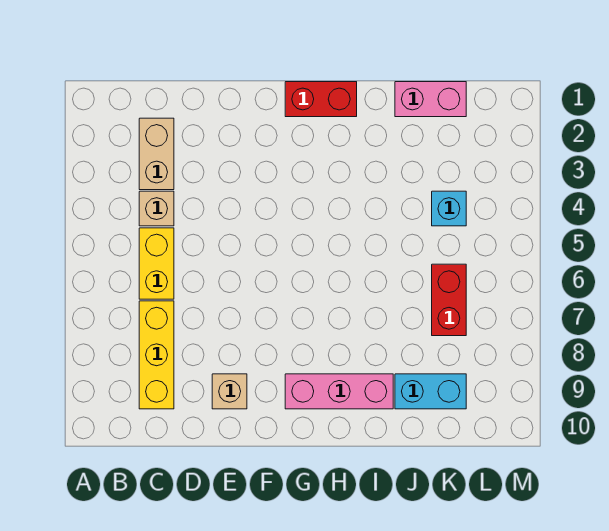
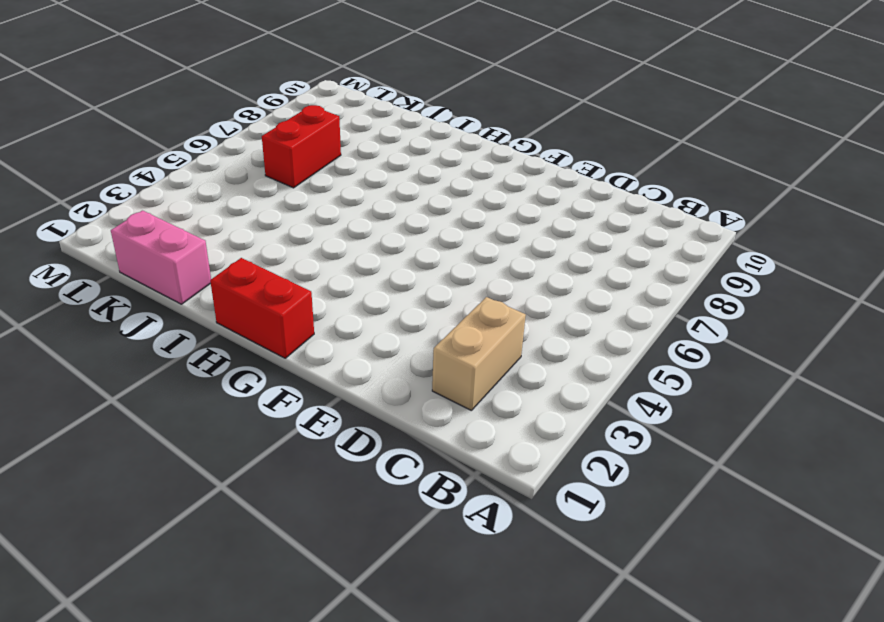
none -> tan 1x1 brick [139,191,174,226]
none -> yellow 1x2 brick [139,228,174,299]

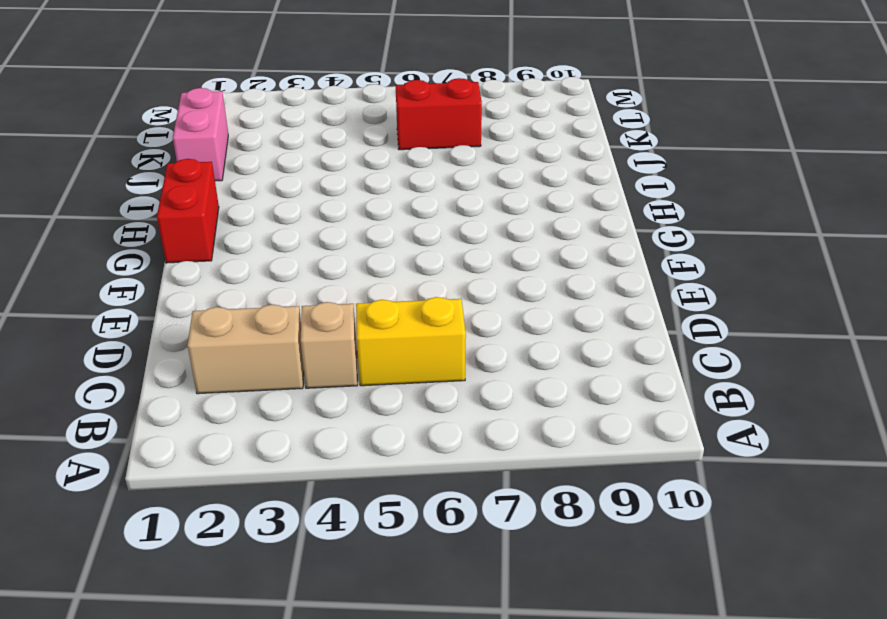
none -> yellow 1x3 brick [139,301,174,409]
none -> tan 1x1 brick [212,374,247,409]

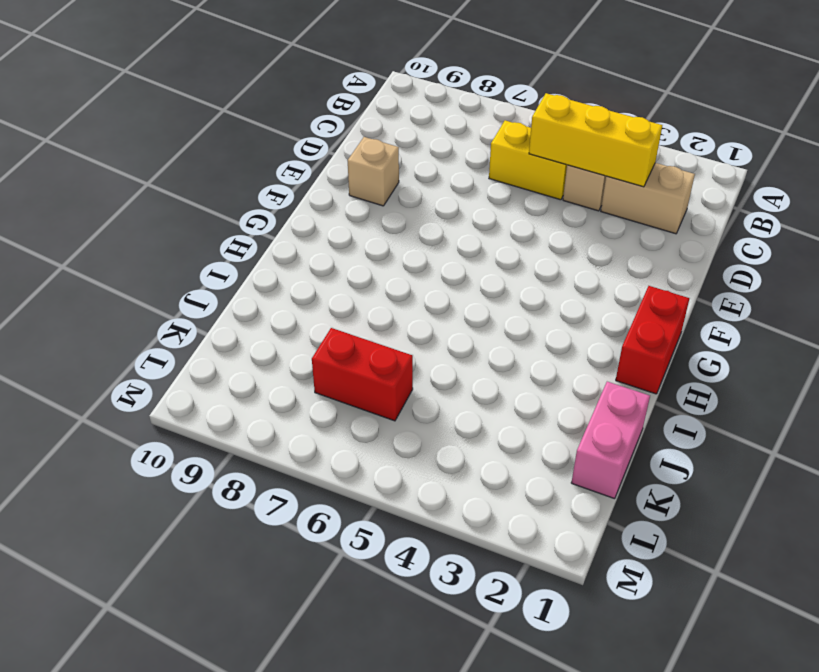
yellow 1x3 brick [529,93,662,187] -> yellow 1x3 brick moved to [139,301,174,409]
none -> pink 1x3 brick [285,374,393,409]
none -> cyan 1x2 brick [395,374,466,409]

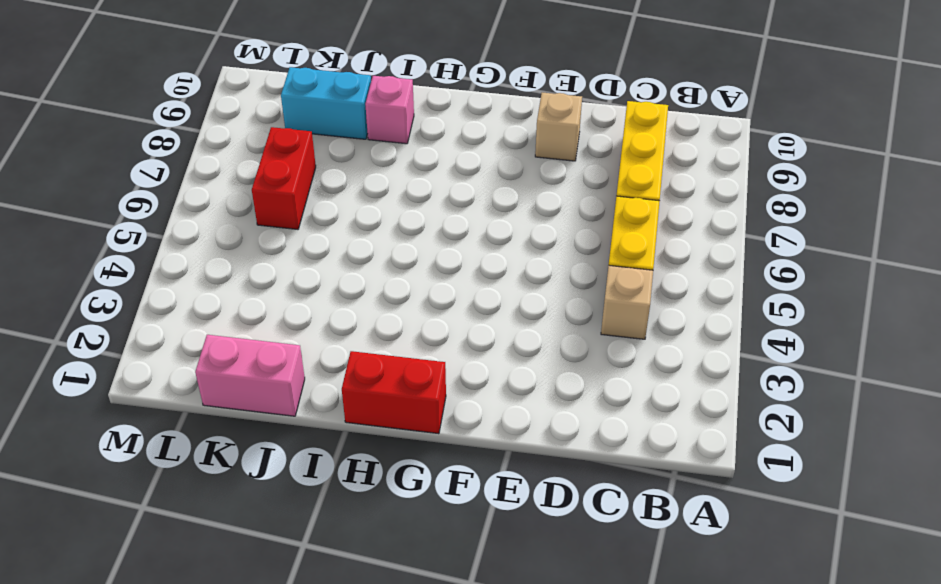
pink 1x1 brick [365,76,414,144] -> pink 1x3 brick [285,374,393,409]
none -> tan 1x2 brick [139,118,174,190]
none -> cyan 1x1 brick [432,191,466,226]

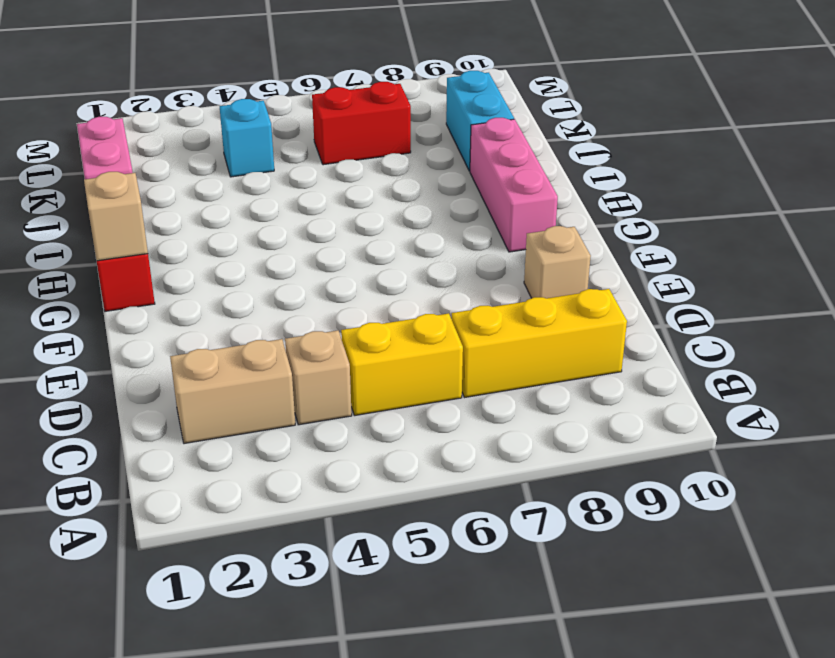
tan 1x1 brick [84,172,148,261] -> none

